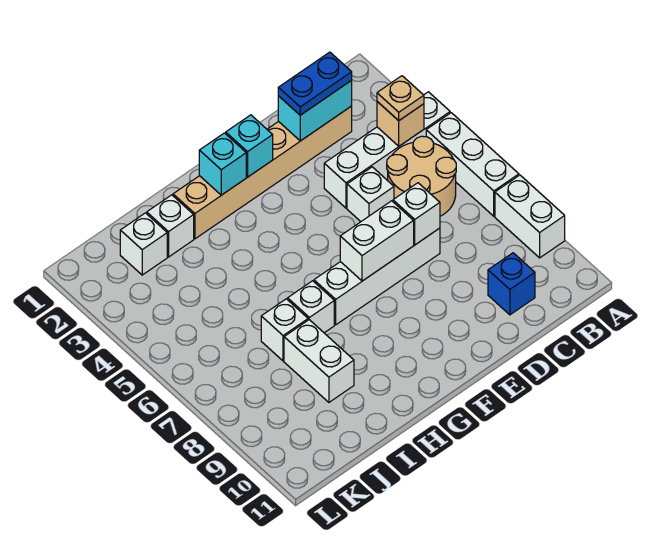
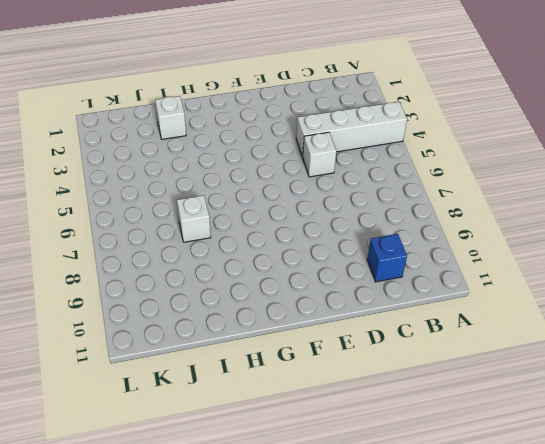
none -> white 1x3 brick [426,113,519,216]
none -> white 1x2 brick [495,175,565,258]
none -> tan 2x2 round brick [387,136,456,216]

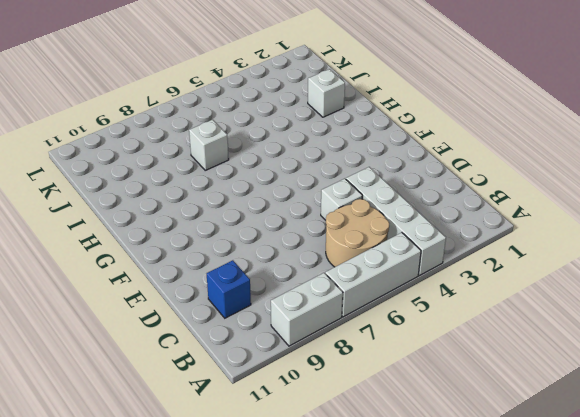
none -> tan 1x6 brick [173,106,352,239]
none -> white 1x4 brick [314,228,440,325]
none -> white 1x1 brick [288,281,334,333]

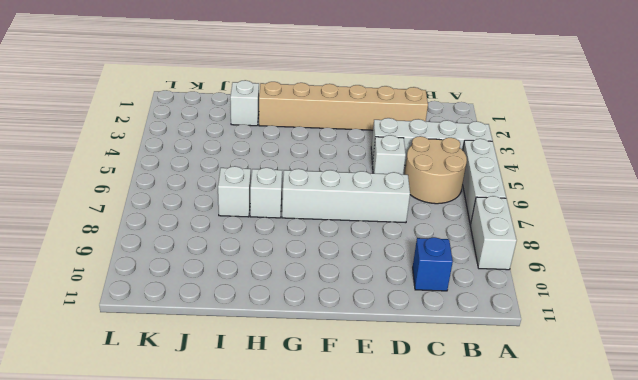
none -> white 1x2 brick [284,320,354,402]
none -> white 1x1 brick [120,213,167,275]
none -> tan 1x1 brick [377,102,424,146]

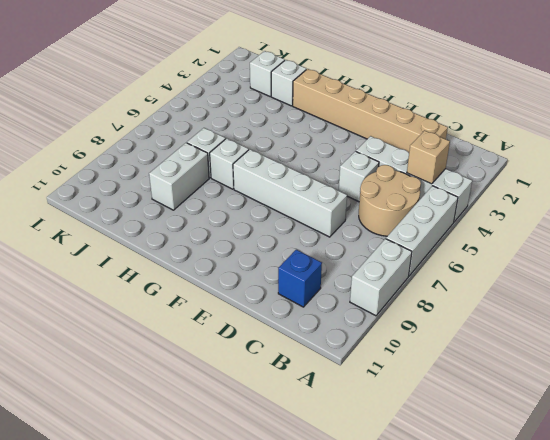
none -> cyan 1x2 brick [278,80,352,141]
none -> white 1x1 brick [393,183,440,245]
none -> white 1x2 brick [340,201,414,281]

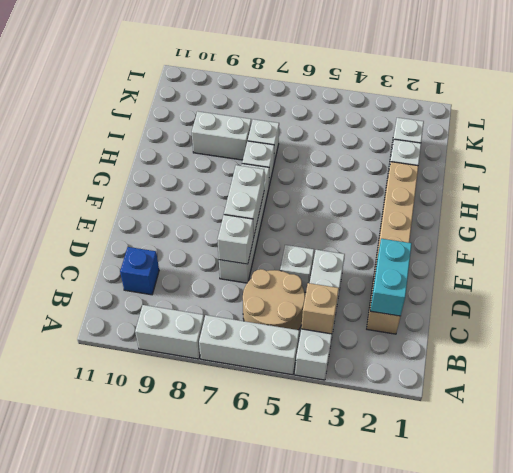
none -> cyan 1x1 brick [226,115,273,177]
none -> cyan 1x1 brick [199,133,246,195]
none -> tan 1x1 plate [377,76,424,121]

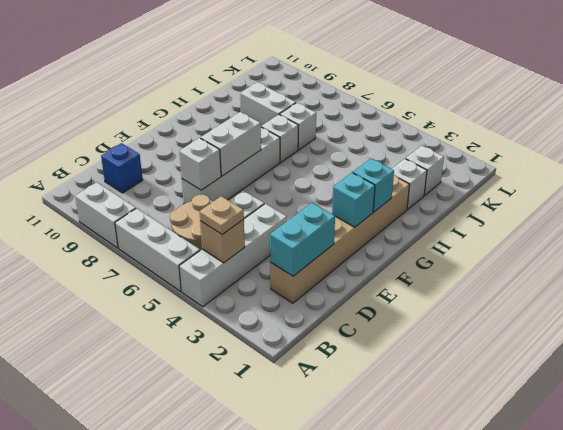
none -> blue 1x2 plate [278,52,352,115]

